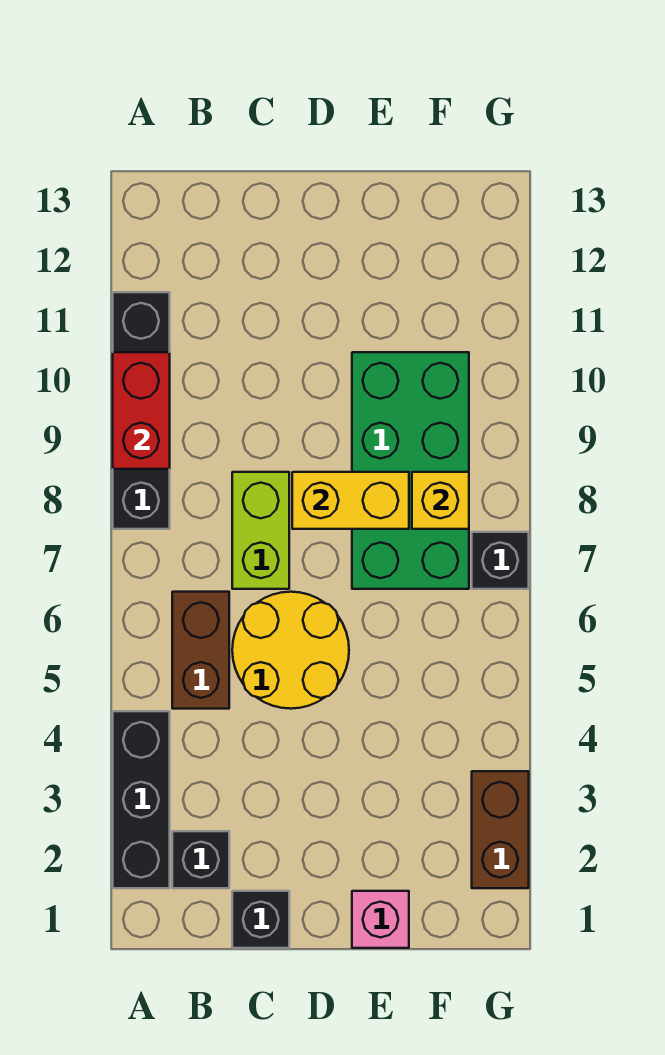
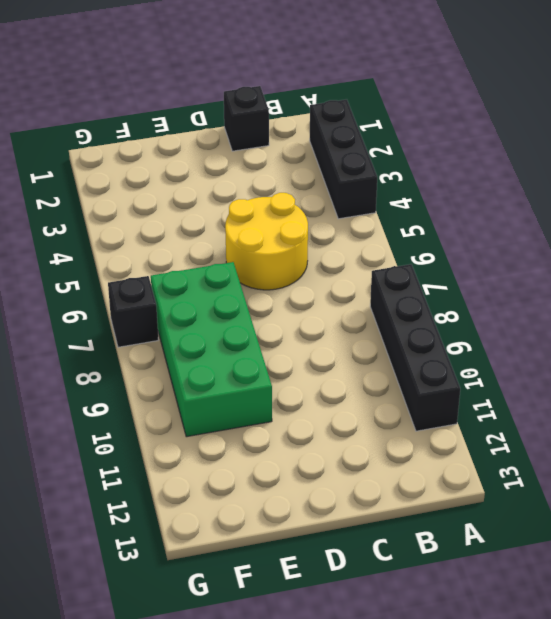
none -> black 1x1 brick [172,831,229,888]
none -> brown 1x2 brick [172,592,229,709]
none -> lime 1x2 brick [232,472,289,589]

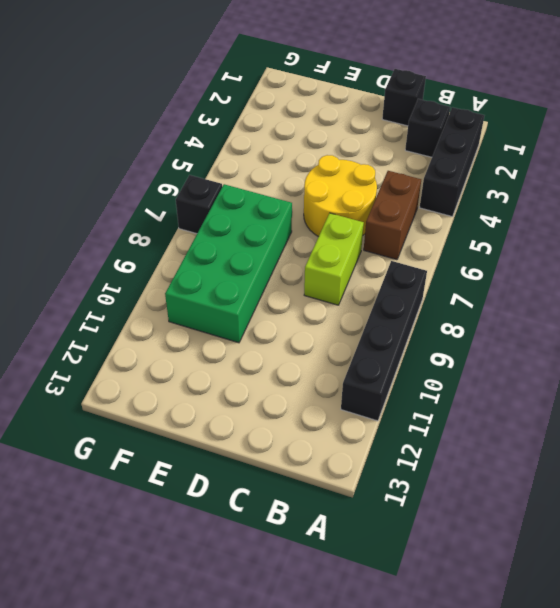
none -> pink 1x1 brick [352,891,409,948]
none -> brown 1x2 brick [472,771,529,888]
none -> red 1x2 brick [113,352,170,469]

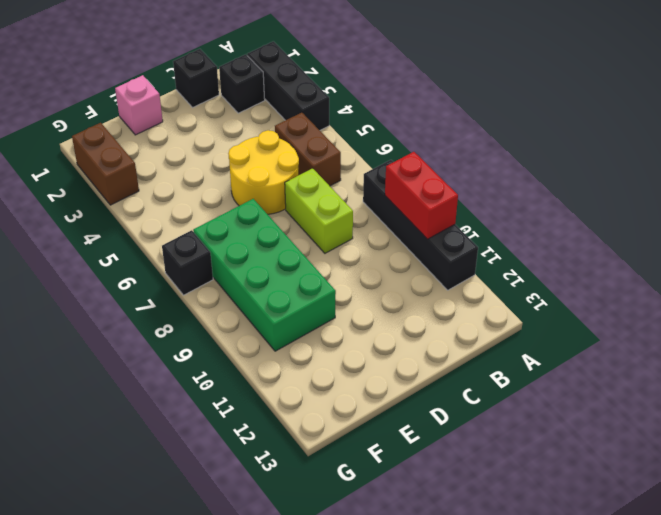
none -> yellow 1x2 brick [292,472,409,529]
none -> yellow 1x1 brick [412,472,469,529]

